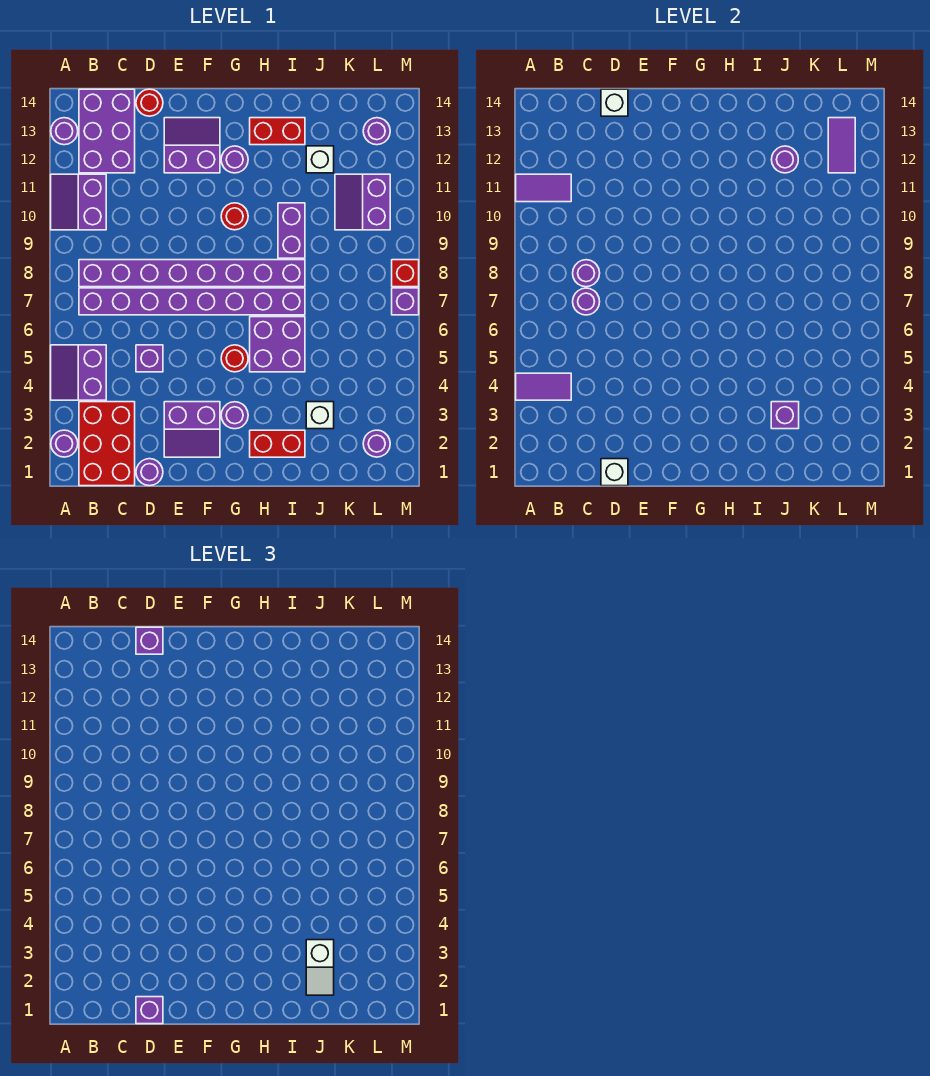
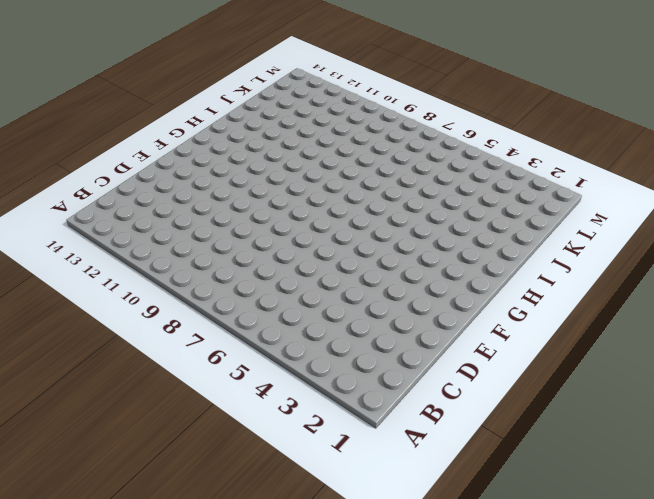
none -> purple 1x1 round brick [51,430,78,457]
none -> purple 2x2 slope [51,345,106,400]
none -> purple 2x2 slope [51,174,106,230]
none -> purple 1x1 round brick [51,118,78,145]

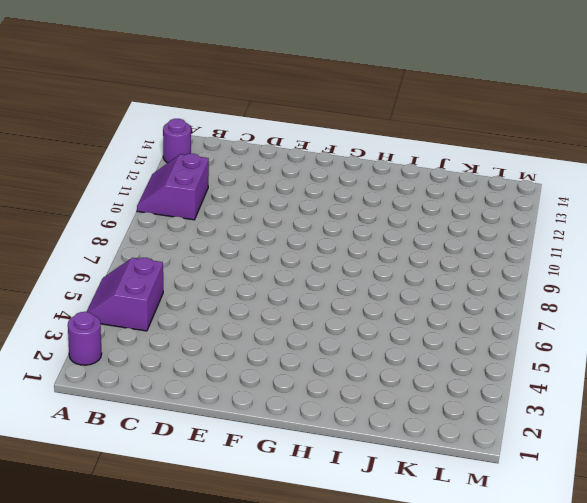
none -> red 2x3 brick [79,402,135,486]
none -> purple 1x8 brick [79,288,305,315]
none -> purple 1x8 brick [79,260,305,287]
none -> purple 2x3 brick [79,89,135,173]

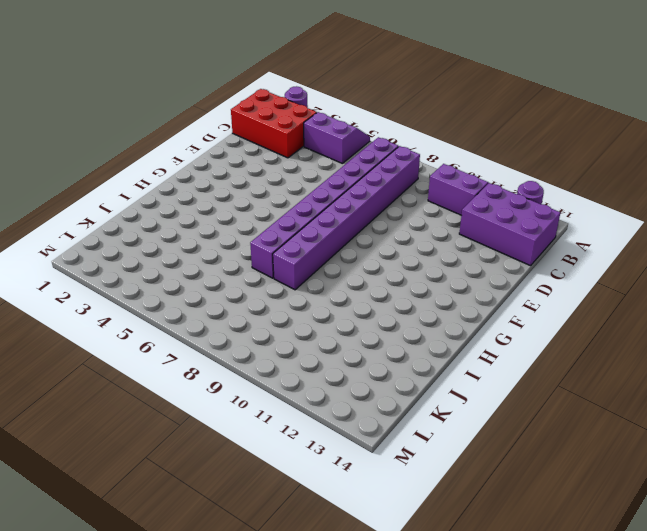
none -> purple 1x1 round brick [136,459,163,486]
none -> purple 1x1 brick [136,345,163,372]
none -> red 1x1 round brick [136,89,163,116]
none -> purple 2x2 slope [164,402,220,457]

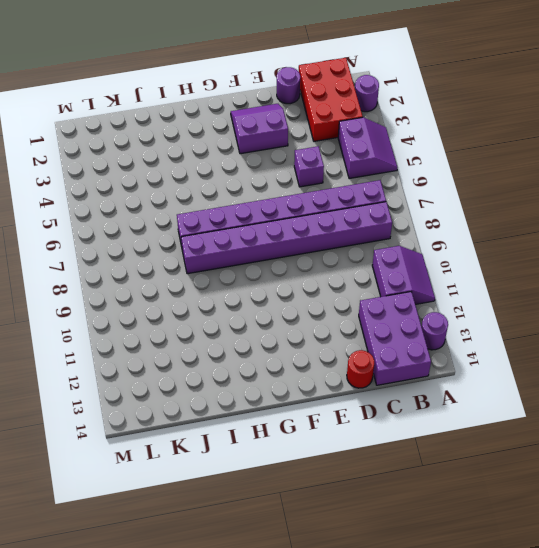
none -> purple 2x2 slope [164,118,220,173]
none -> purple 1x1 round brick [221,402,248,429]
none -> red 1x1 round brick [221,345,248,372]
none -> red 1x1 round brick [221,203,248,230]

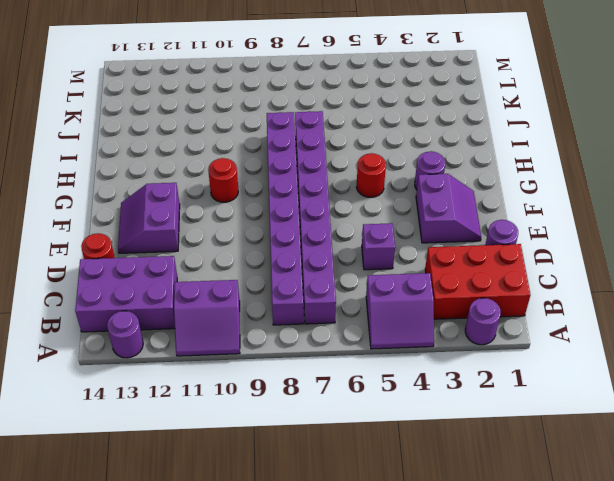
none -> purple 1x1 round brick [221,146,248,173]
none -> red 1x2 brick [250,430,305,457]
none -> purple 2x2 brick [250,317,305,372]
none -> red 1x2 brick [250,118,305,145]

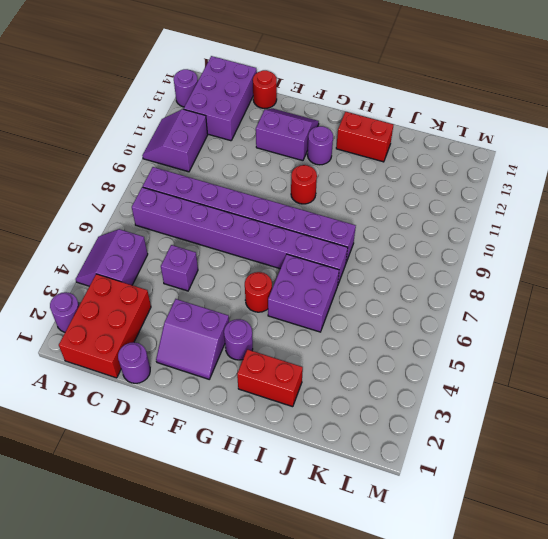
none -> purple 1x2 brick [278,203,305,258]
none -> white 1x1 brick [306,402,334,429]
none -> white 1x1 brick [306,146,334,173]
none -> purple 2x2 slope [335,174,390,230]

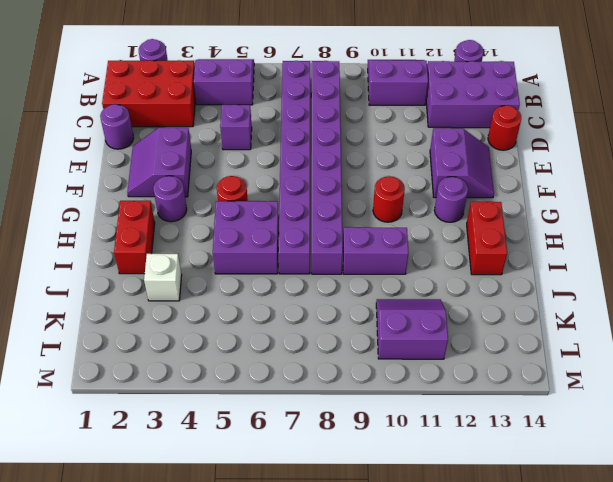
none -> white 1x1 brick [306,146,334,173]
none -> purple 1x1 round brick [363,430,390,457]
none -> purple 1x1 round brick [363,118,390,145]
none -> purple 1x1 brick [392,288,419,315]

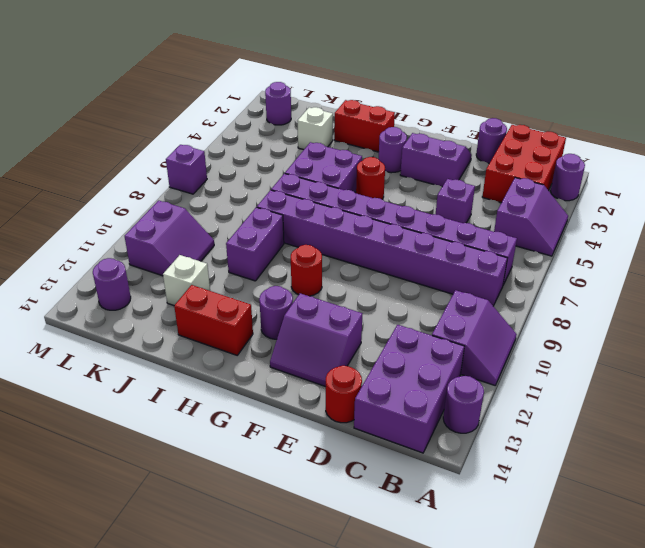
none -> red 1x1 brick [392,260,419,287]
none -> purple 1x2 tile [516,373,571,400]
none -> purple 1x2 tile [516,174,571,202]
none -> purple 1x1 round brick [573,288,600,315]

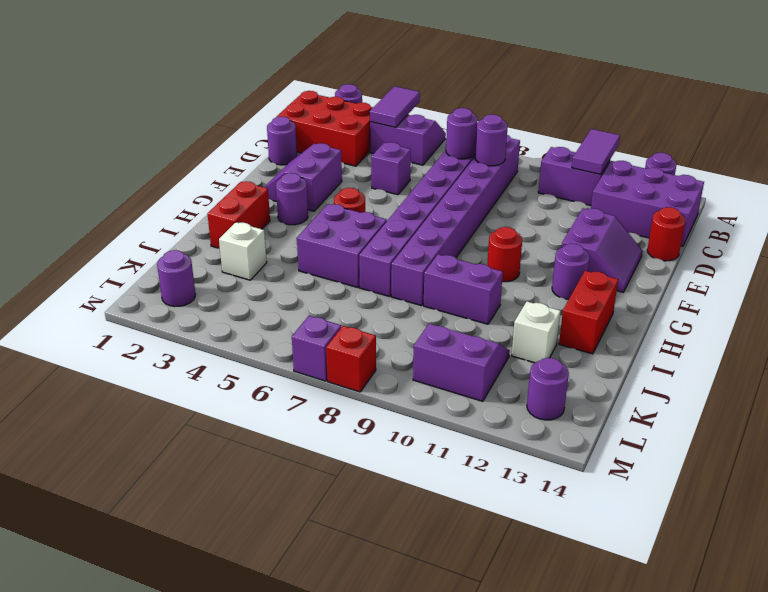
none -> white 1x1 brick [601,459,628,486]
none -> white 1x1 brick [601,89,628,116]
none -> purple 1x1 brick [771,402,799,429]
none -> purple 1x1 round brick [771,146,798,173]

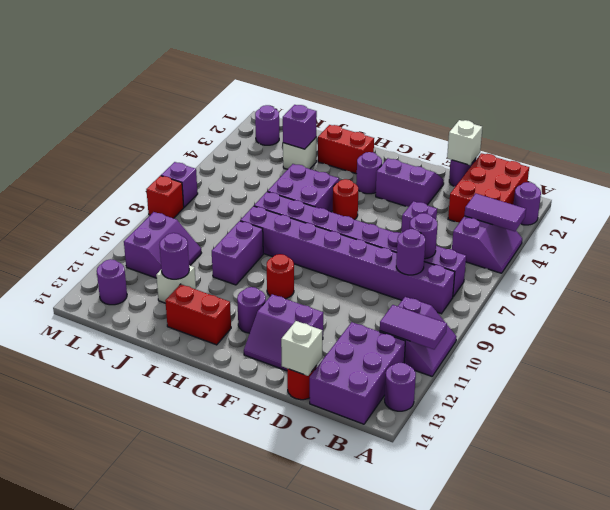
none -> purple 1x2 tile [828,118,855,173]
none -> purple 1x1 brick [136,997,163,1024]
none -> purple 1x1 brick [136,627,163,654]
none -> white 1x2 slope [306,940,334,995]

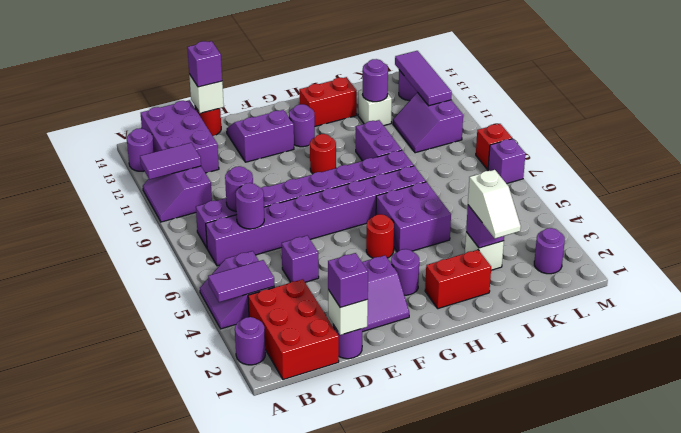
purple 1x3 tile [395,51,452,106] -> purple 1x2 tile [828,118,855,173]

